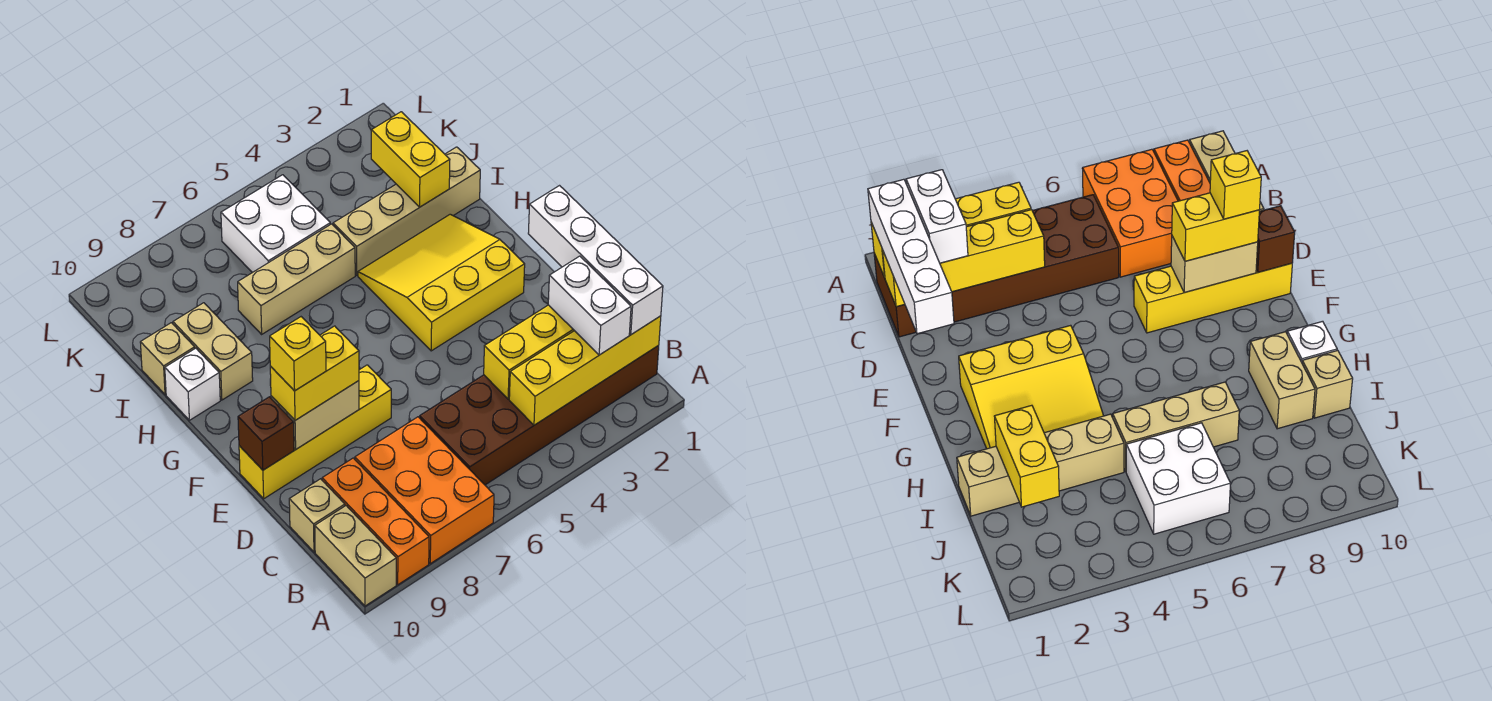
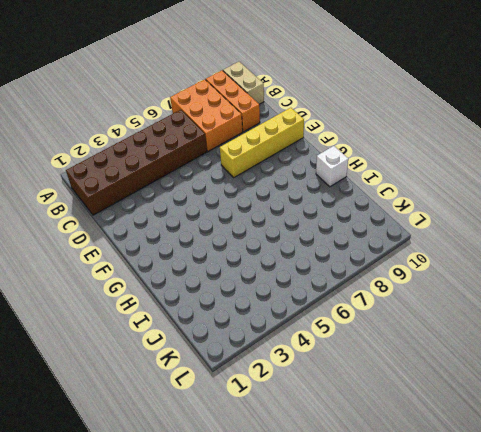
none -> tan 1x1 brick [289,479,345,552]
none -> yellow 3x3 slope [358,214,525,351]
none -> tan 1x2 brick [173,303,253,400]

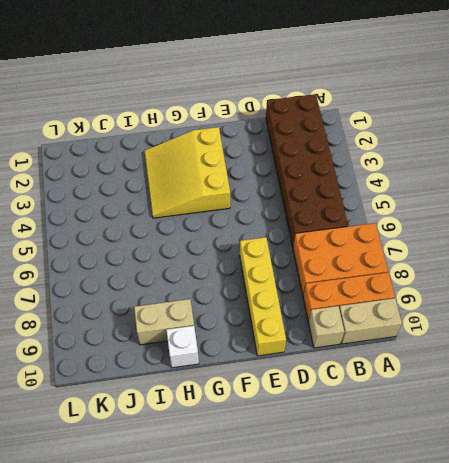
none -> tan 1x4 brick [333,147,480,275]
none -> tan 1x3 brick [238,224,355,334]
none -> tan 1x1 brick [140,323,195,395]

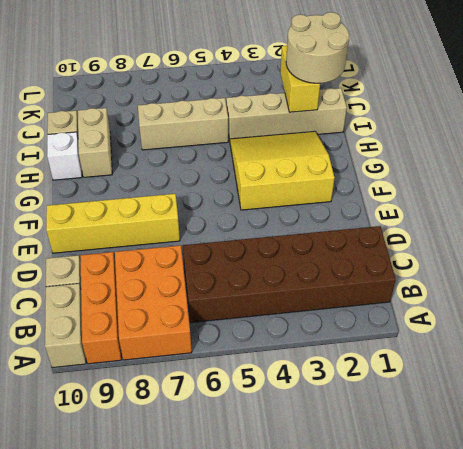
tan 2x2 round brick [286,12,349,83] -> none
none -> white 2x2 brick [221,175,330,273]
none -> yellow 1x4 brick [509,316,661,425]
none -> yellow 1x4 brick [484,305,574,399]

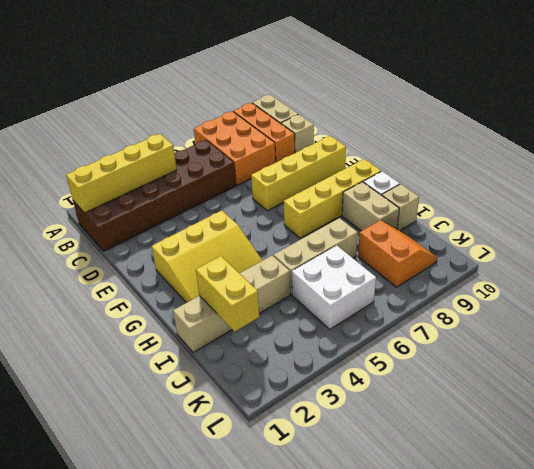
yellow 1x4 brick [284,159,381,238] -> yellow 1x4 brick moved to [484,305,574,399]
orange 2x2 slope [358,220,437,287] -> none
none -> tan 1x2 brick [271,381,359,449]
none -> brown 1x1 brick [238,397,294,470]
none -> white 1x4 brick [528,186,663,335]

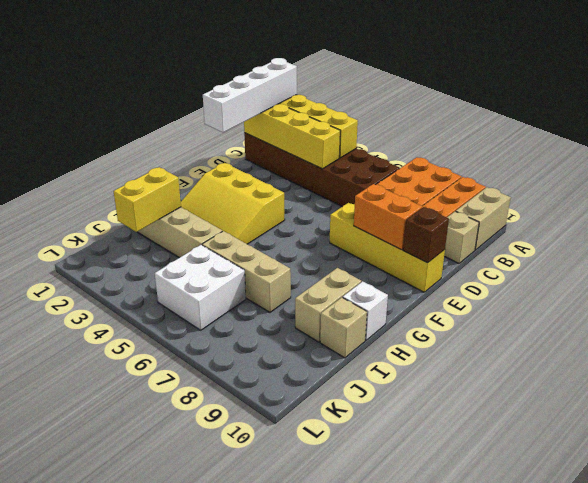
orange 1x2 brick [354,184,422,250] -> tan 1x2 brick [271,381,359,449]
none -> white 1x2 brick [548,256,631,355]
none -> yellow 1x2 brick [270,326,359,420]
none -> yellow 1x1 brick [270,317,326,391]

